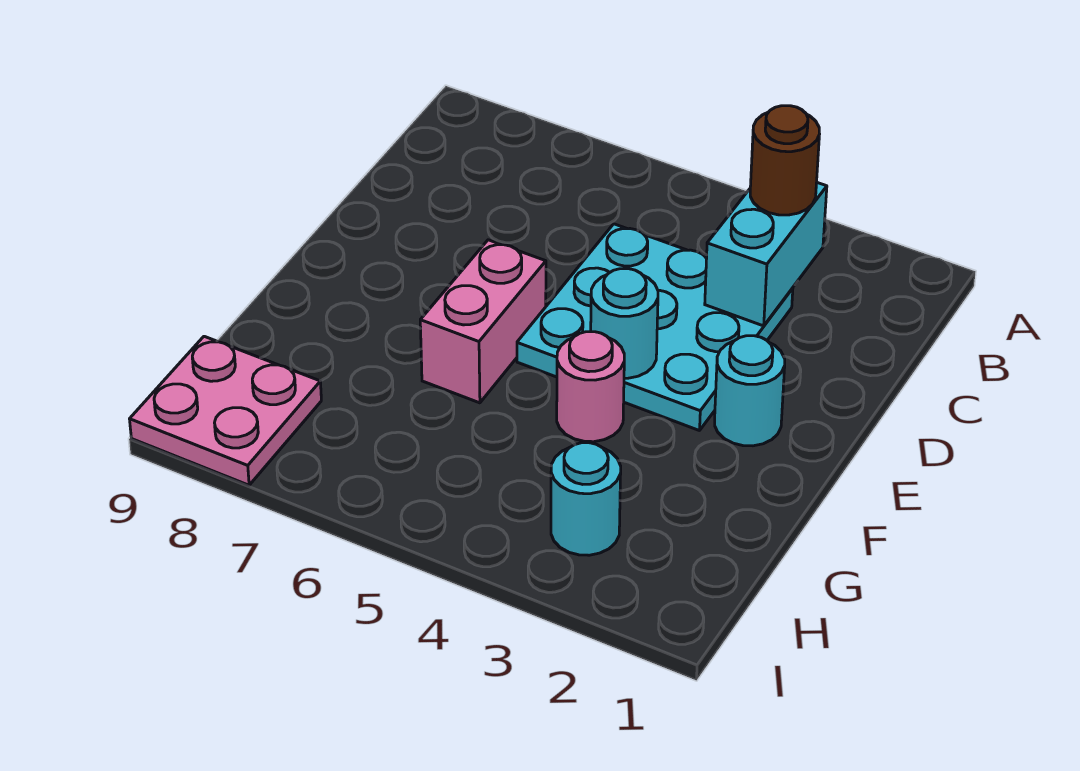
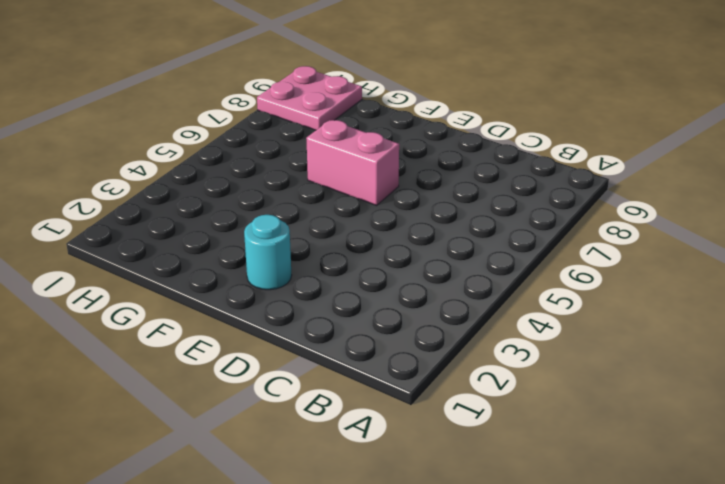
none -> cyan 3x3 plate [517,224,793,431]
none -> pink 1x1 round brick [557,332,624,442]

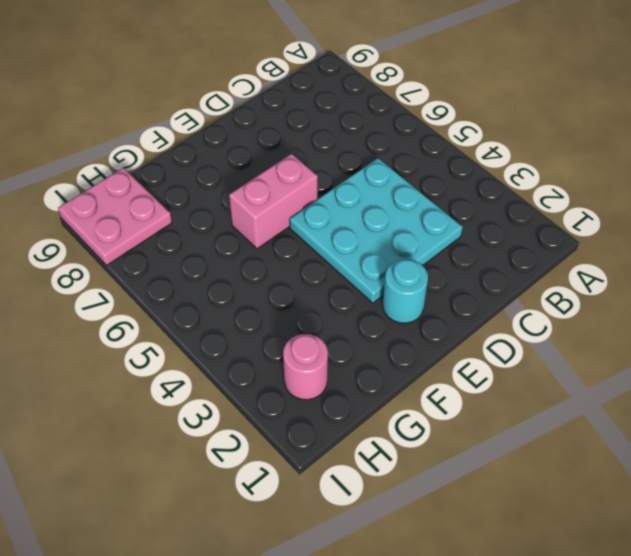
pink 1x1 round brick [283,334,328,400] -> pink 1x1 round brick moved to [557,332,624,442]
none -> cyan 1x1 round brick [551,443,621,555]
none -> cyan 1x2 brick [705,183,827,326]

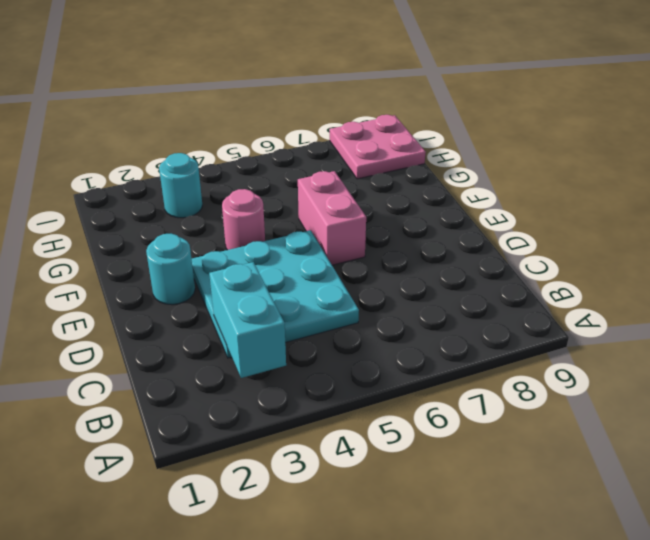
none -> cyan 1x1 round brick [591,269,658,378]
none -> brown 1x1 round brick [750,106,819,215]

